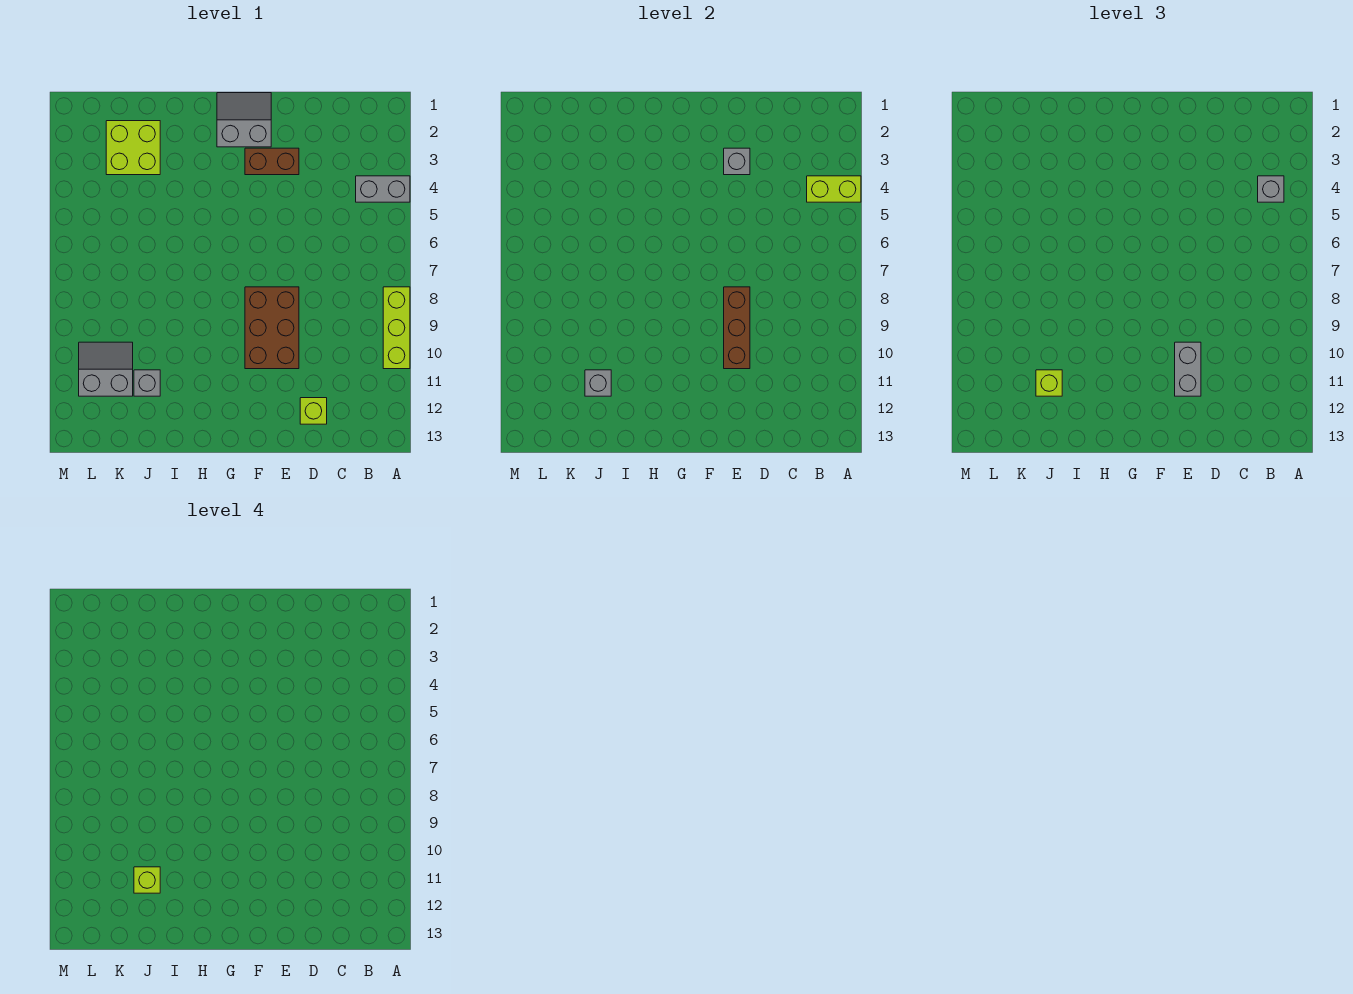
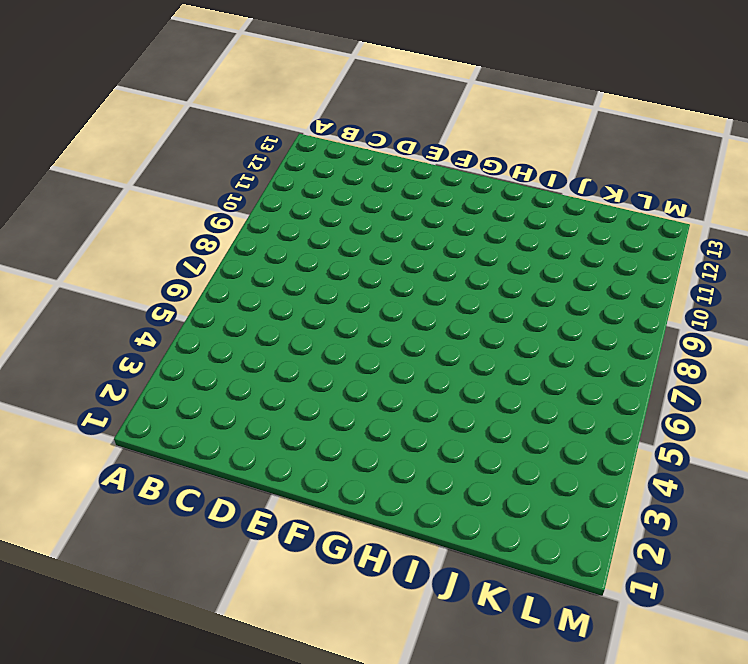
none -> grey 1x2 brick [356,176,410,202]
none -> lime 1x3 brick [383,287,410,369]
none -> lime 1x1 brick [300,398,327,424]

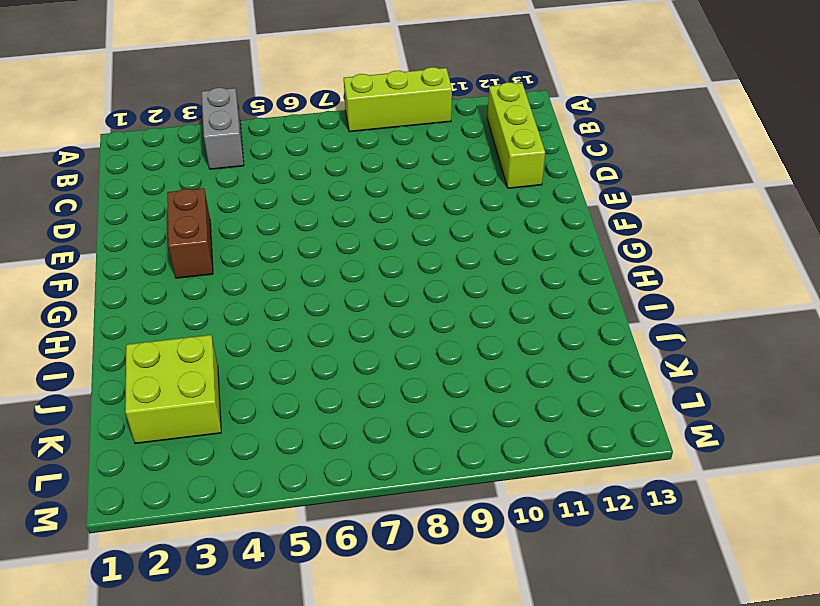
lime 1x3 brick [487,82,545,188] -> lime 1x1 brick [300,398,327,424]
none -> brown 2x3 brick [245,287,299,369]
none -> grey 2x2 slope [217,93,271,147]
none -> grey 1x1 brick [134,370,160,396]

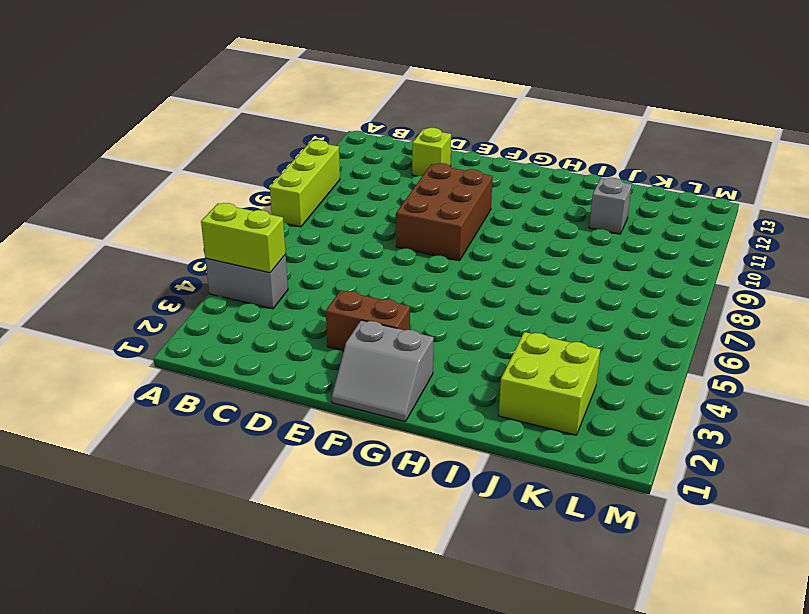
none -> grey 2x2 slope [79,342,133,396]
none -> grey 1x1 brick [724,148,750,175]
none -> brown 1x3 brick [724,287,750,369]

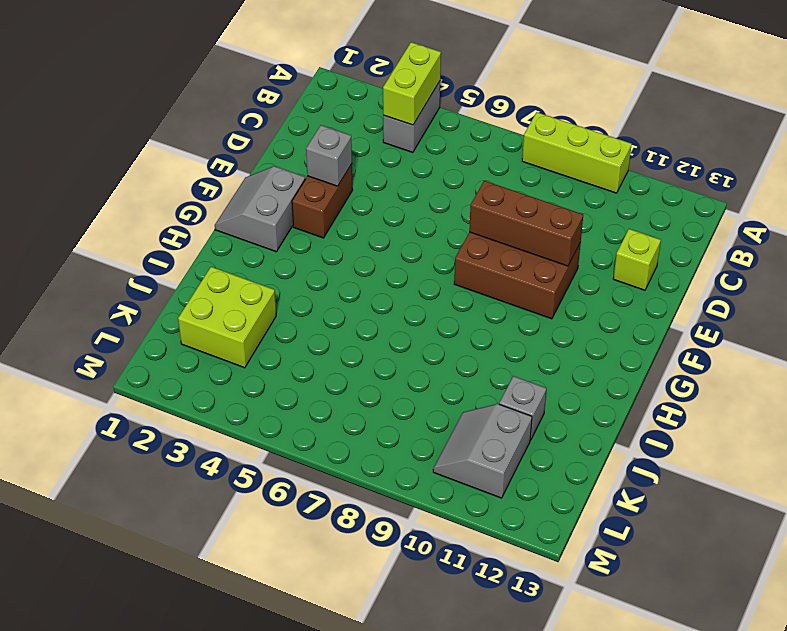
none -> grey 1x1 brick [585,370,611,396]
none -> grey 1x1 brick [1258,176,1284,202]
none -> grey 1x2 brick [1175,342,1201,396]

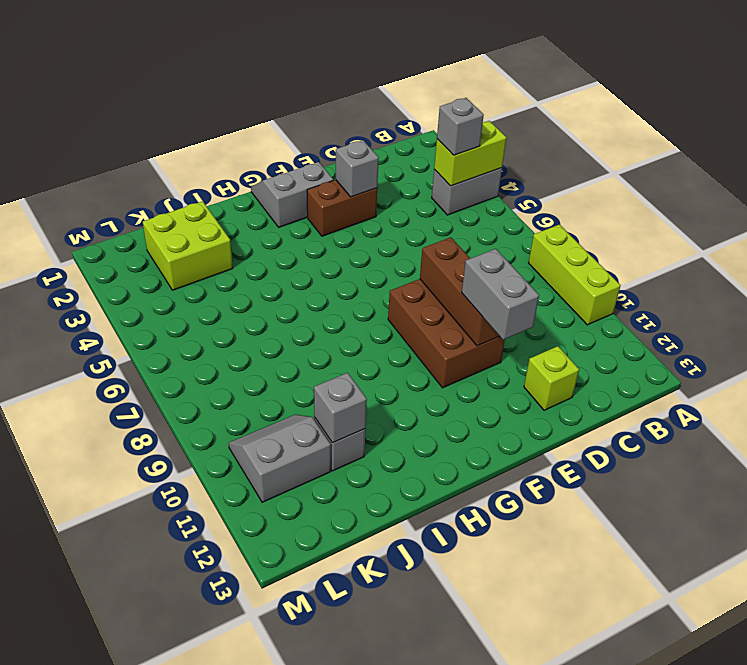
none -> lime 1x1 brick [1036,370,1062,396]
none -> lime 1x1 brick [134,867,160,893]

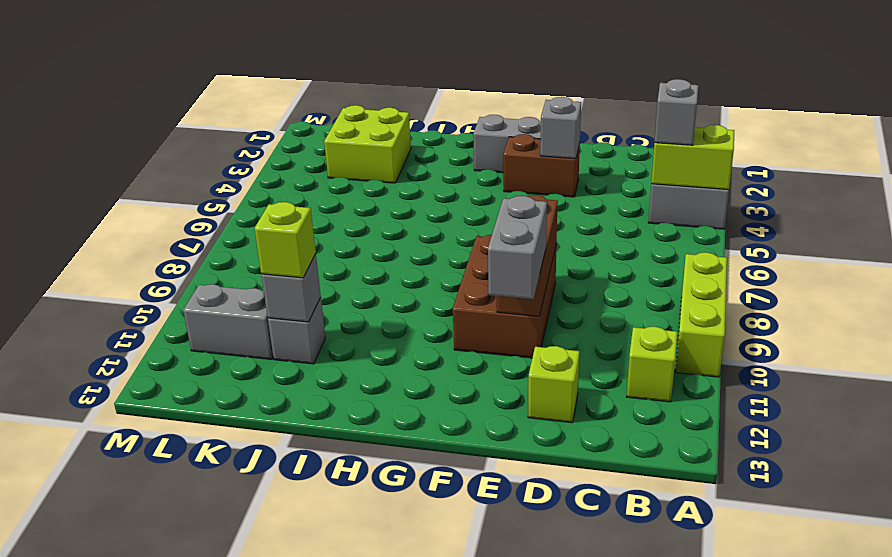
lime 1x1 brick [627,327,677,402] -> lime 1x1 brick moved to [134,867,160,893]

